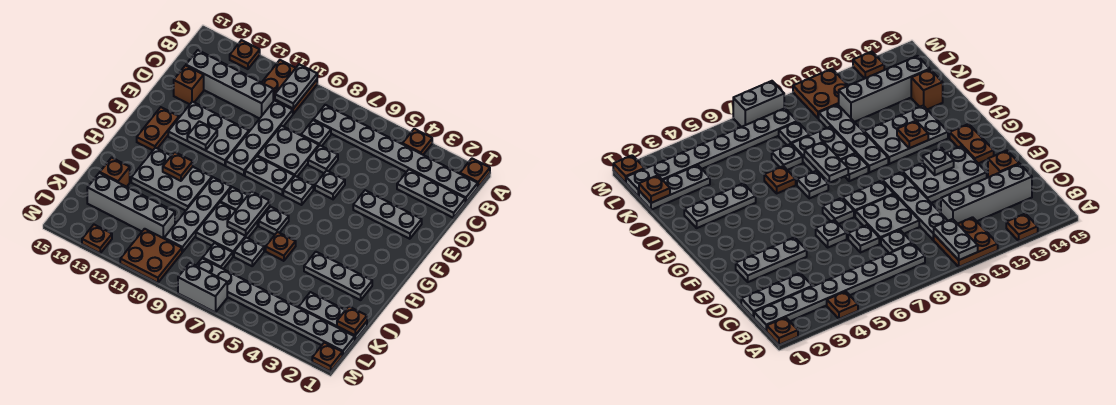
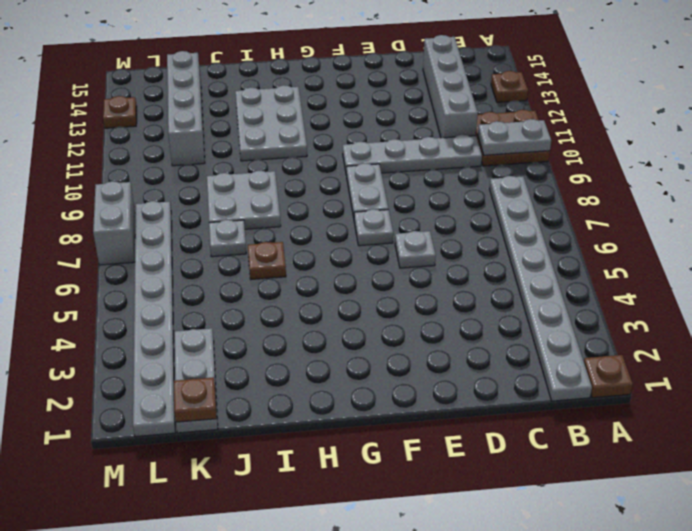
none -> brown 1x1 plate [402,129,432,155]
none -> grey 1x3 plate [397,170,465,218]
none -> grey 1x1 plate [301,120,331,146]
none -> grey 1x1 plate [308,145,338,173]

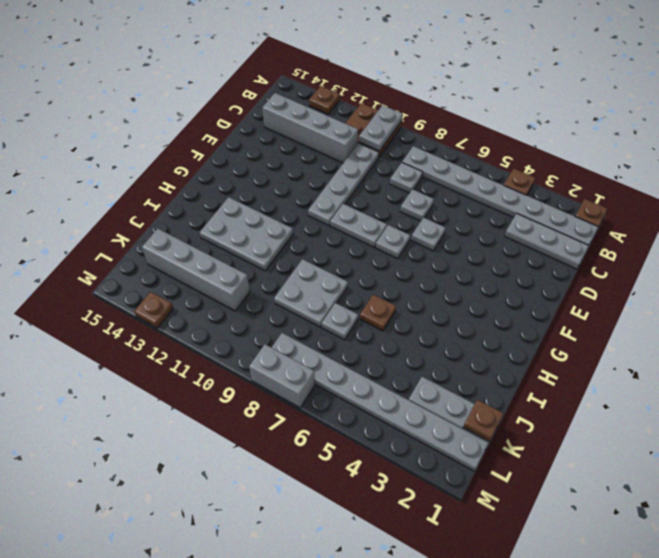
none -> grey 2x2 plate [257,126,319,177]
none -> brown 1x1 brick [174,66,204,104]
none -> grey 1x3 plate [353,190,422,239]
none -> grey 2x3 plate [168,102,249,166]

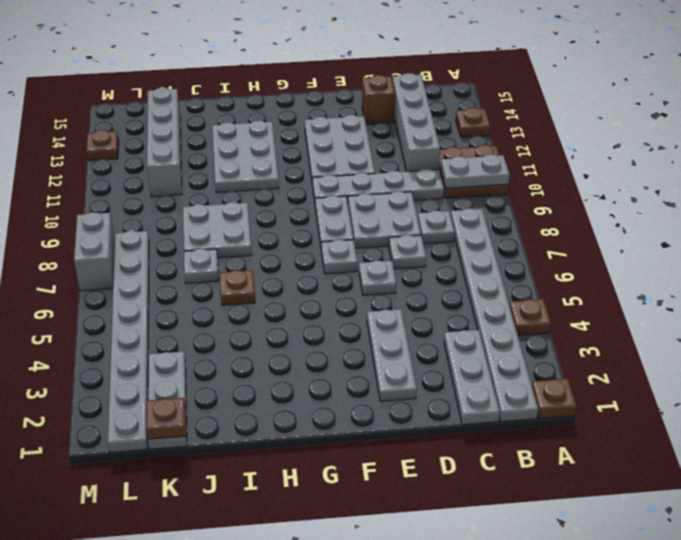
none -> brown 1x2 plate [137,107,179,150]
none -> grey 1x1 plate [259,207,289,235]
none -> grey 1x1 plate [220,187,248,210]
none -> grey 1x4 plate [164,177,231,252]

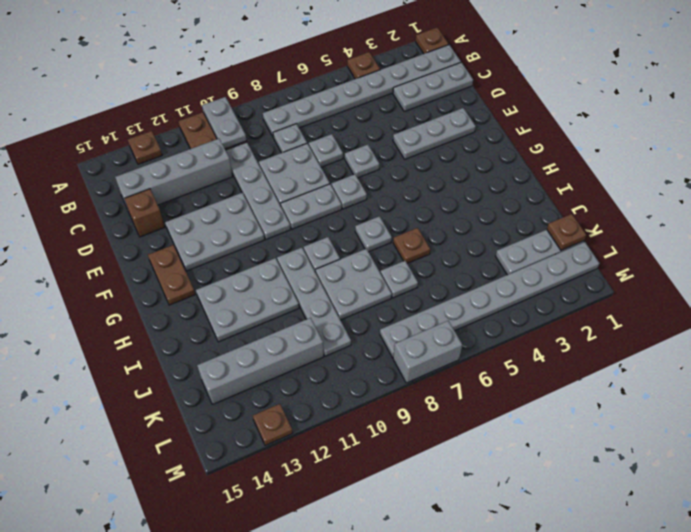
none -> grey 1x3 plate [304,252,372,300]
none -> brown 1x1 brick [100,158,130,187]
none -> grey 1x1 plate [203,243,233,269]
none -> brown 2x2 plate [120,229,182,283]

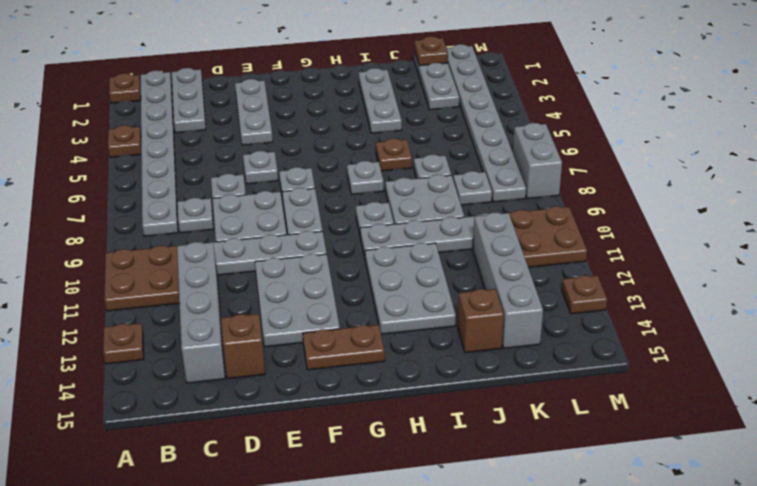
none -> brown 1x1 plate [312,343,342,371]
none -> grey 1x2 plate [275,64,317,109]
none -> grey 1x1 plate [187,121,217,150]
none -> grey 1x2 plate [227,191,270,236]

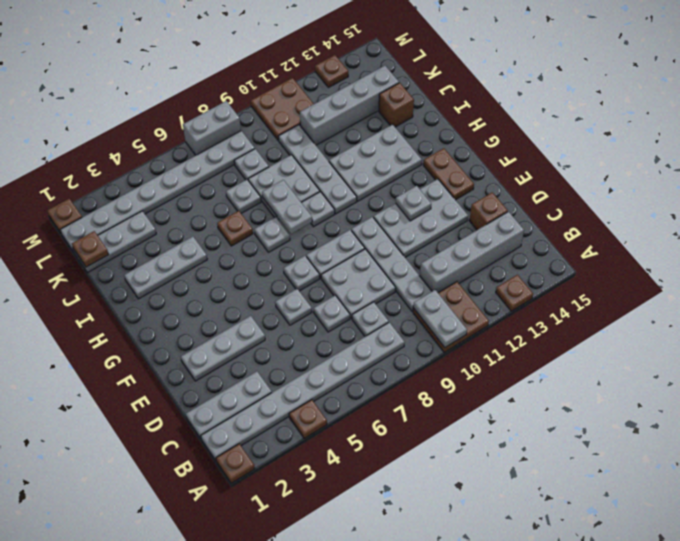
none -> brown 1x1 plate [163,152,193,181]

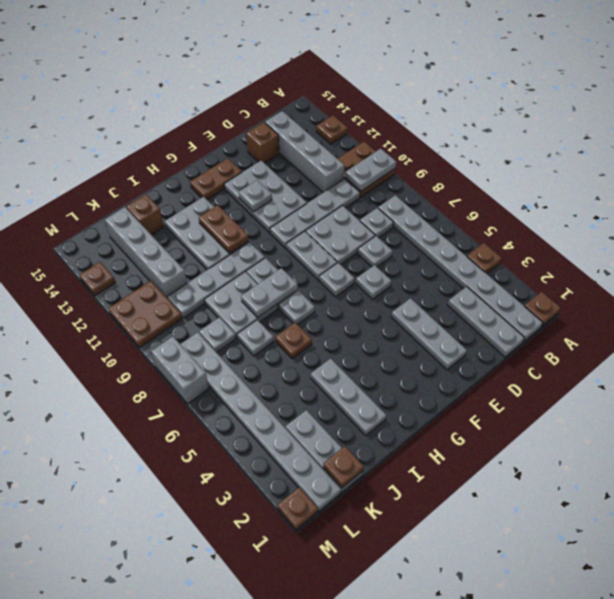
brown 1x2 plate [199,205,249,254] -> brown 1x1 plate [163,152,193,181]

